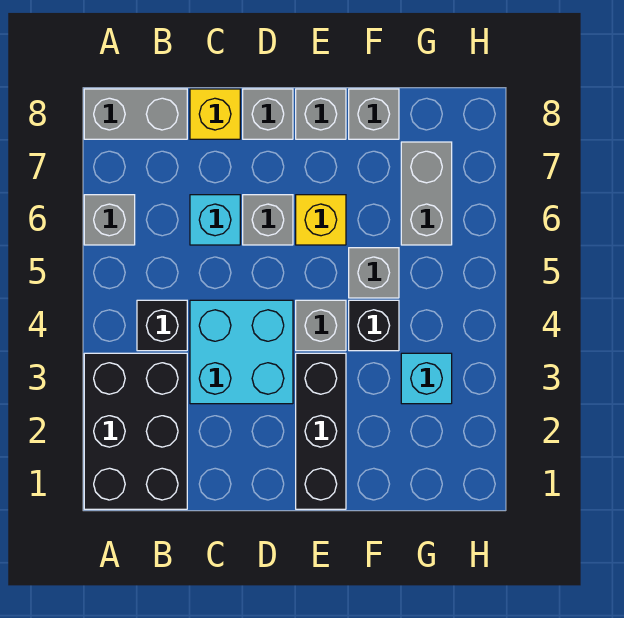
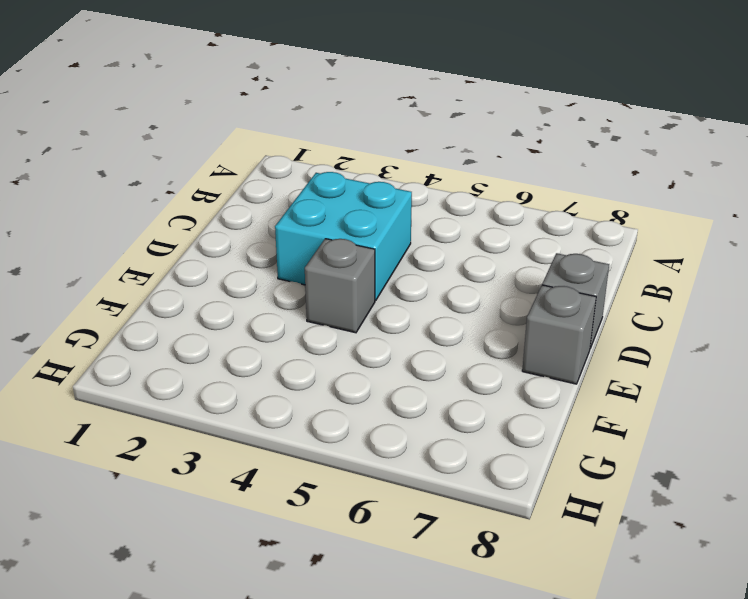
none -> black 2x3 brick [84,353,187,509]
none -> grey 1x1 brick [84,195,135,245]
none -> grey 1x2 brick [84,89,187,139]

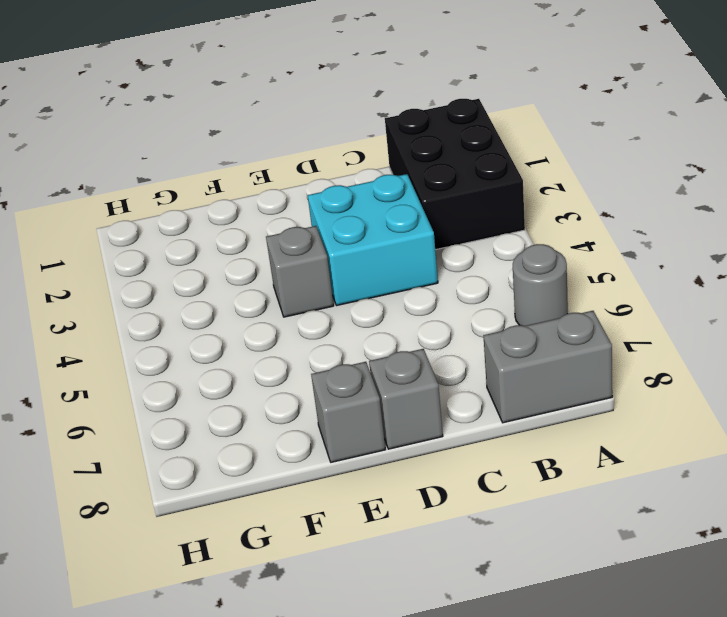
grey 1x1 round brick [513,244,568,326] -> grey 1x1 brick [84,195,135,245]
none -> black 1x1 brick [137,300,187,351]
none -> cyan 1x1 brick [190,195,240,245]
none -> yellow 1x1 brick [190,89,240,139]

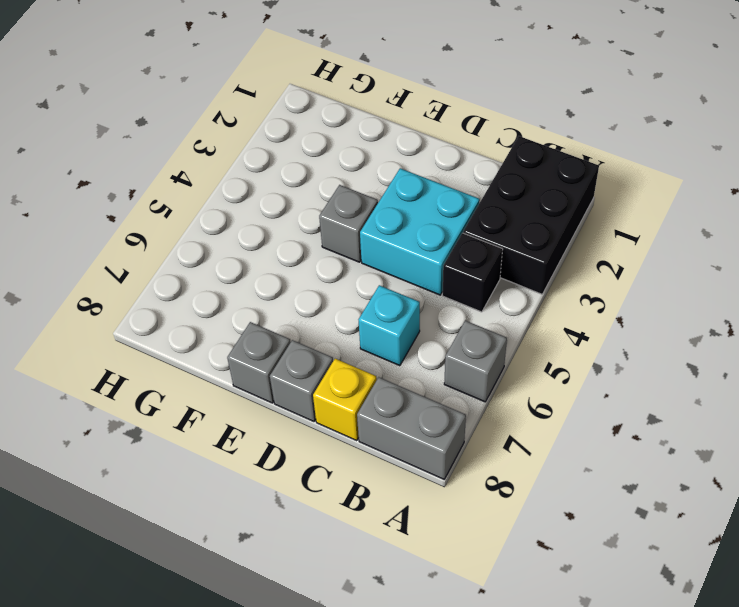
none -> grey 1x1 brick [243,195,293,245]
none -> black 1x3 brick [296,353,346,509]
none -> yellow 1x1 brick [296,195,346,245]

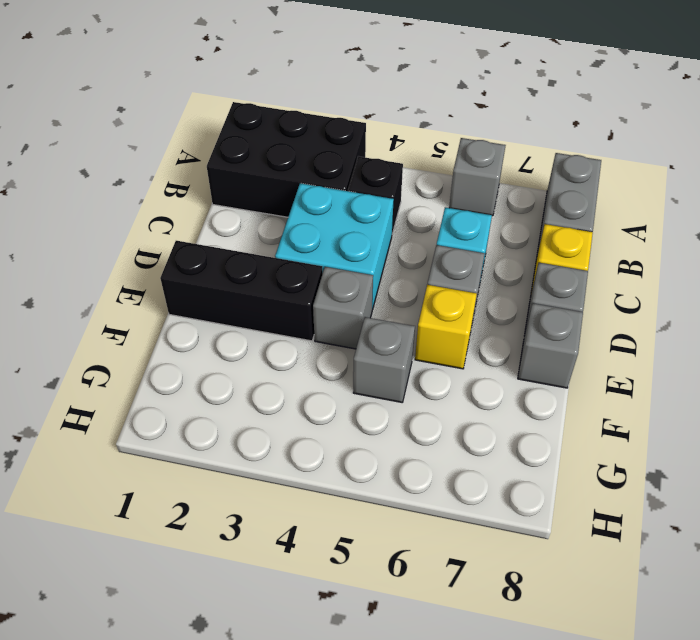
none -> black 1x1 brick [349,300,399,351]
none -> grey 1x1 brick [349,89,399,139]
none -> cyan 1x1 brick [401,353,452,404]

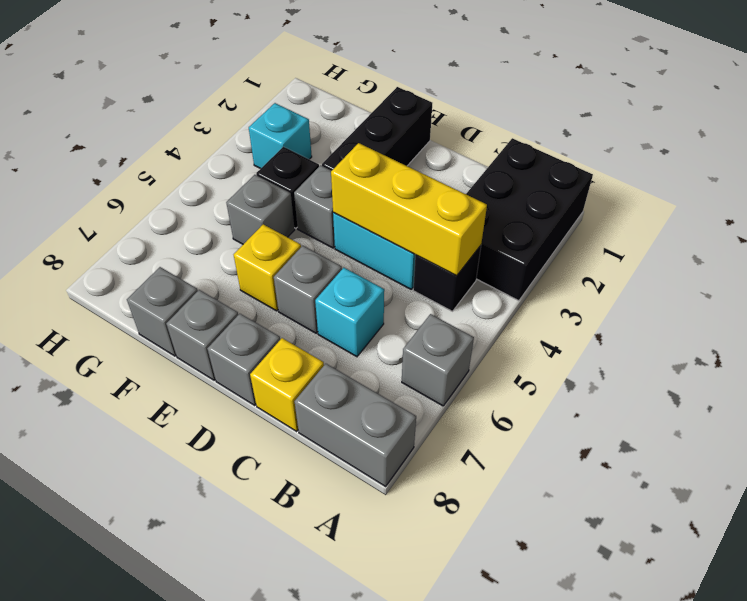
yellow 1x3 brick [331,143,487,276] -> none
none -> grey 1x2 brick [401,142,452,245]

